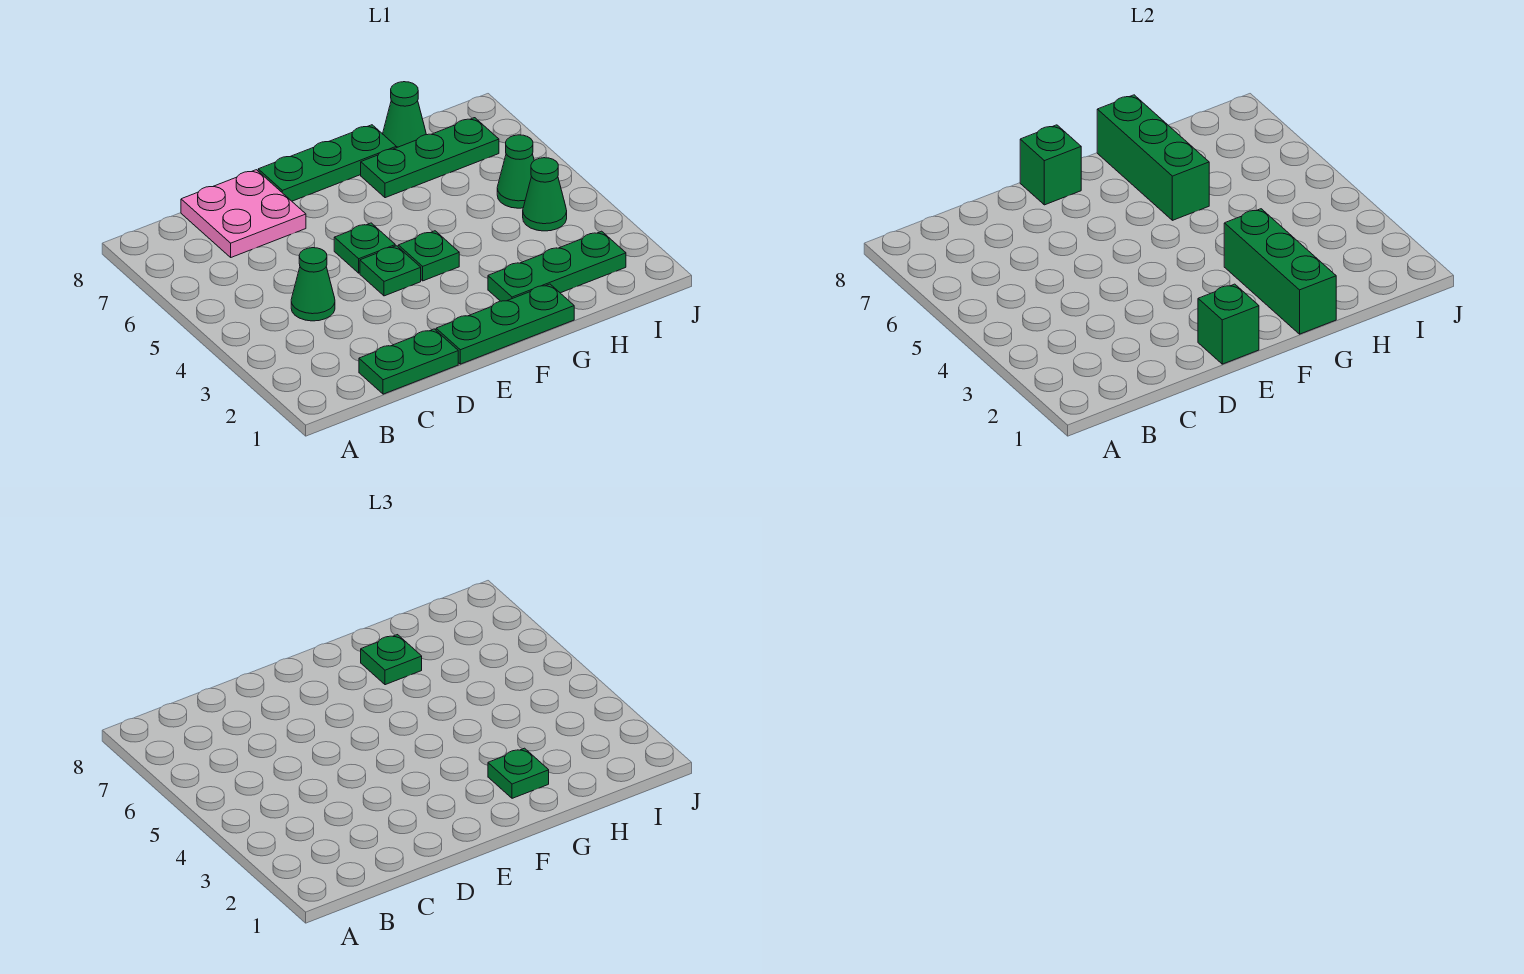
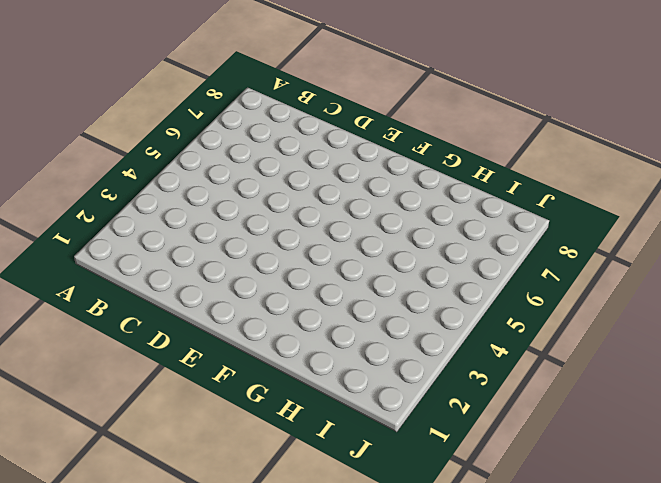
none -> green 1x2 plate [359,329,458,394]
none -> green 1x1 cone [291,248,335,321]
none -> pink 2x2 plate [181,170,306,257]

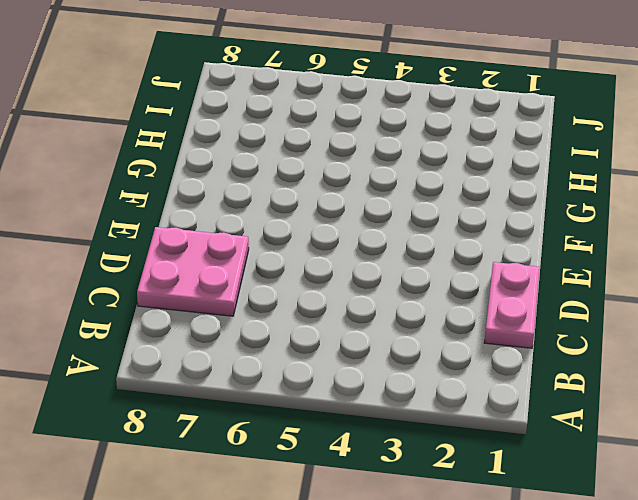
pink 1x2 plate [484,262,540,348] -> green 1x2 plate [359,329,458,394]
none -> green 1x1 cone [291,248,335,321]
none -> green 1x3 plate [436,284,574,364]
none -> green 1x1 plate [360,246,421,296]

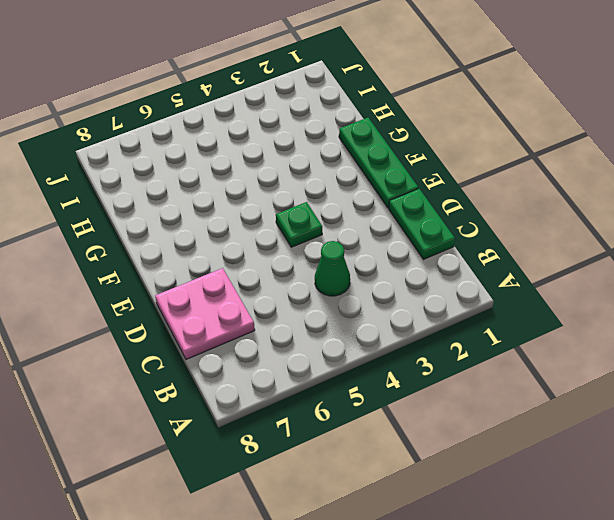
none -> green 1x1 plate [334,223,395,273]
none -> green 1x3 plate [258,125,396,201]
none -> green 1x1 plate [398,231,459,281]

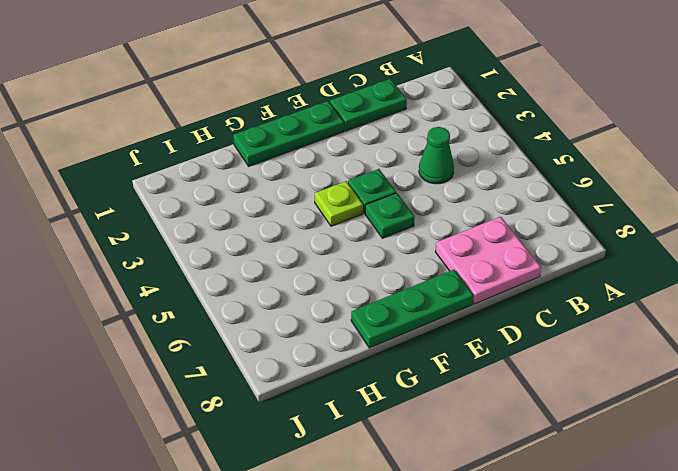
lime 1x1 plate [315,181,363,226] -> green 1x1 plate [398,231,459,281]
none -> green 1x3 plate [488,231,626,301]
none -> green 1x3 plate [361,118,499,198]
none -> green 1x1 cone [383,82,426,148]

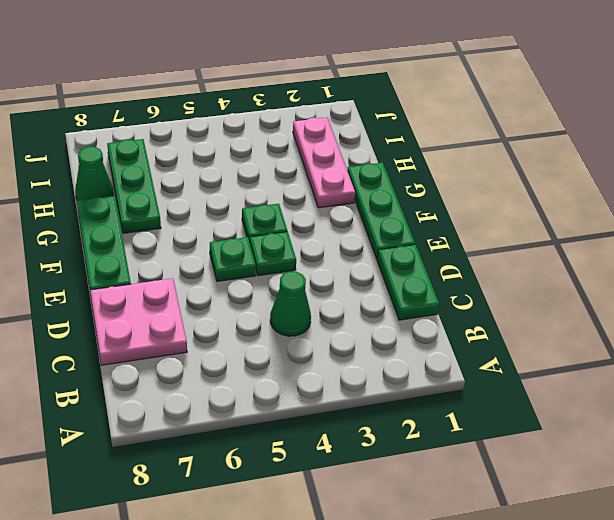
pink 1x3 plate [293,118,355,208] -> green 1x3 plate [488,231,626,301]
none -> green 1x1 cone [523,158,567,231]
none -> green 1x1 cone [497,135,534,208]
none -> green 1x1 brick [1198,284,1259,364]

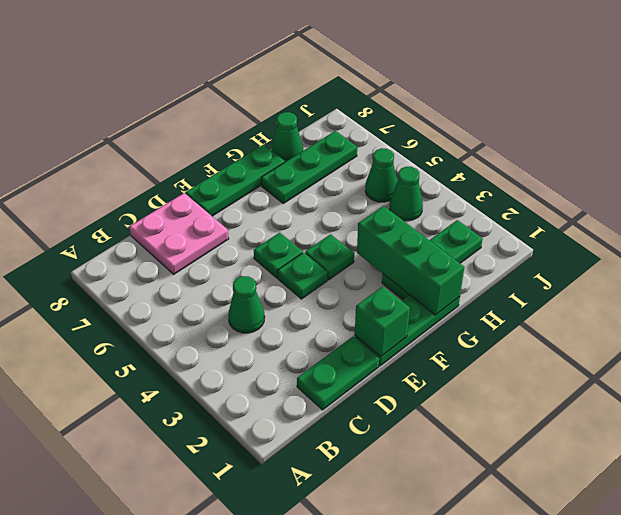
none -> green 1x1 brick [1020,125,1081,205]
none -> green 1x3 brick [1097,95,1209,220]
none -> green 1x1 plate [488,748,549,798]

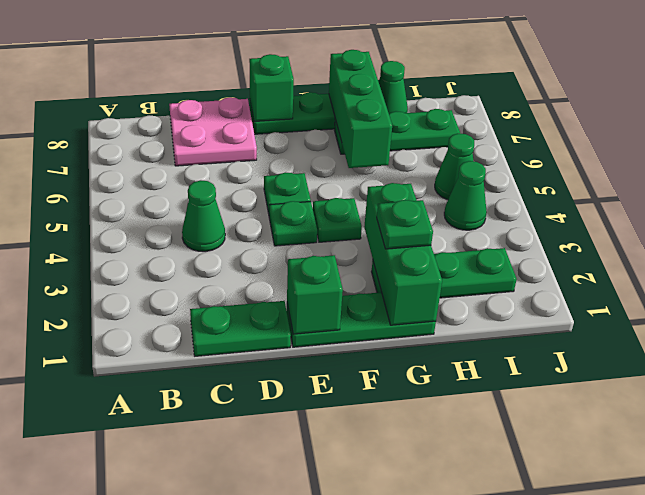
none -> green 1x1 plate [361,635,422,685]

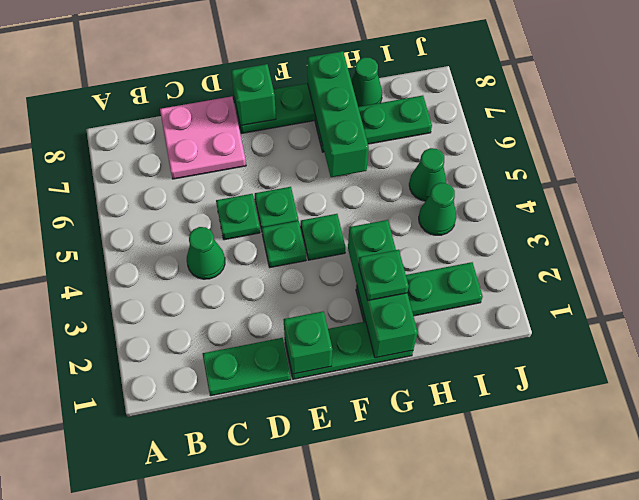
green 1x1 plate [216,194,260,240] -> green 1x1 plate moved to [361,635,422,685]

